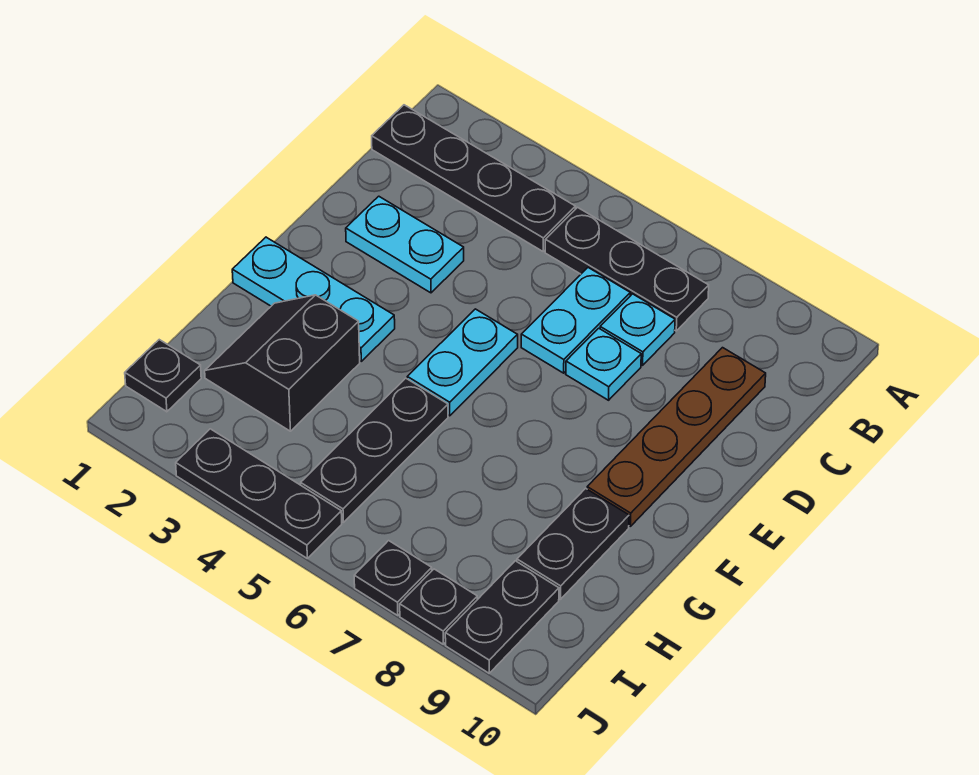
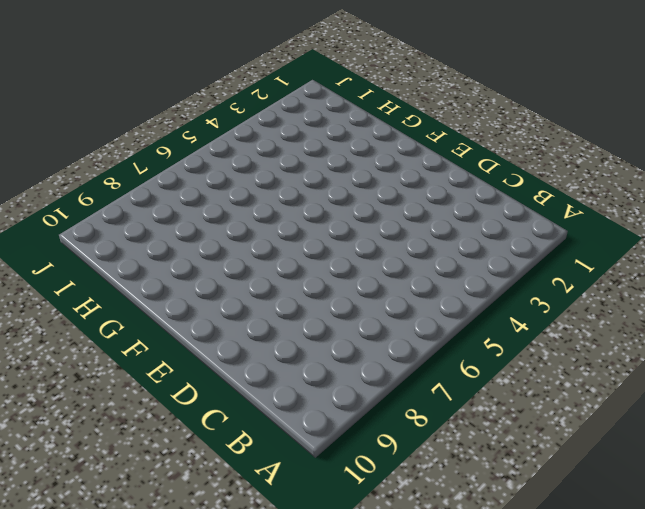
none -> black 1x4 plate [372,105,576,251]
none -> black 1x3 plate [545,207,709,331]
none -> cyan 1x2 plate [521,268,630,373]

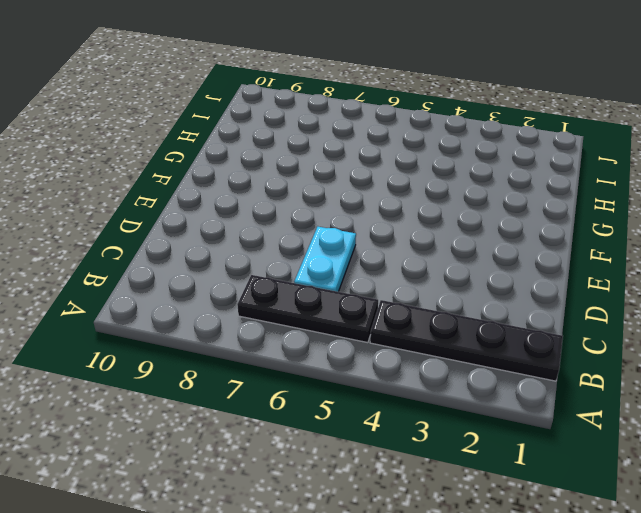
none -> cyan 1x1 plate [600,294,675,365]
none -> brown 1x4 plate [587,348,766,526]
none -> cyan 1x2 plate [346,196,464,293]

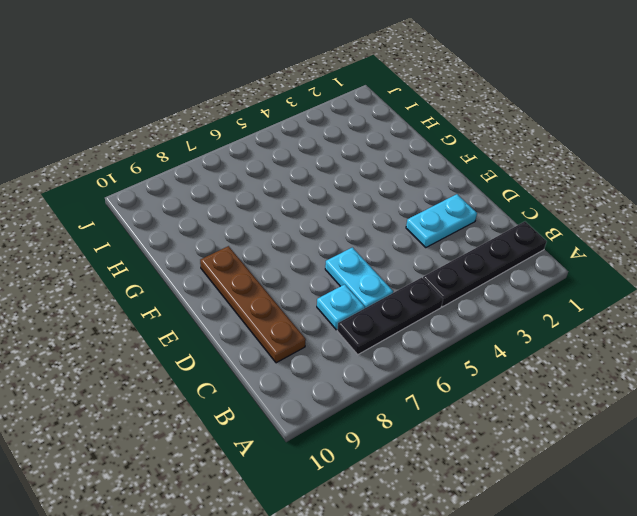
none -> cyan 1x1 plate [566,328,641,400]
none -> cyan 1x2 plate [407,309,518,416]
none -> cyan 1x3 plate [232,237,395,361]

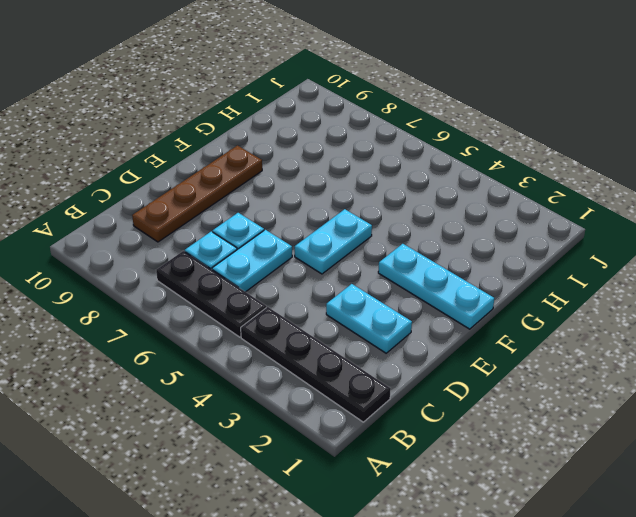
none -> black 2x2 slope [205,295,360,431]
none -> black 1x3 plate [301,378,448,522]
none -> black 1x2 plate [517,488,629,599]

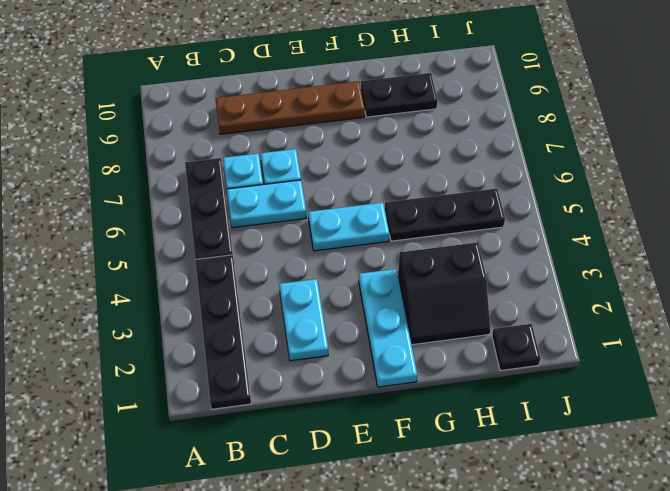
none -> black 1x2 plate [445,561,559,673]
none -> black 1x3 plate [176,429,342,558]
none -> black 1x1 plate [354,541,432,615]

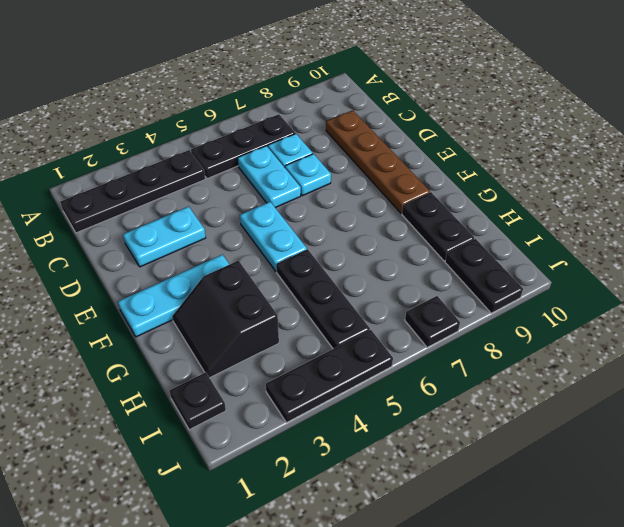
none -> black 1x1 plate [400,569,477,644]

